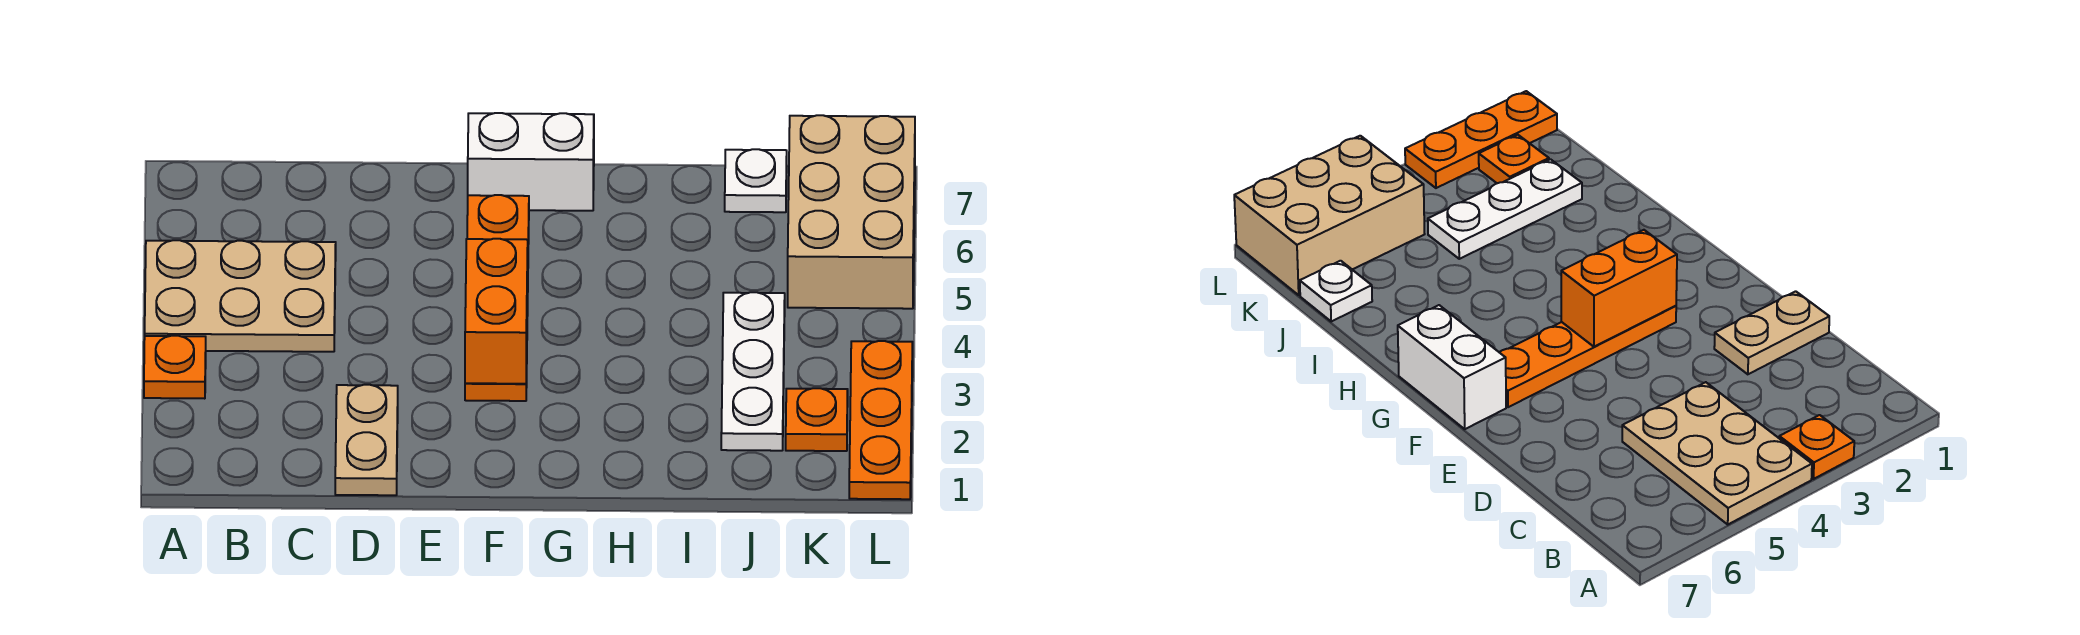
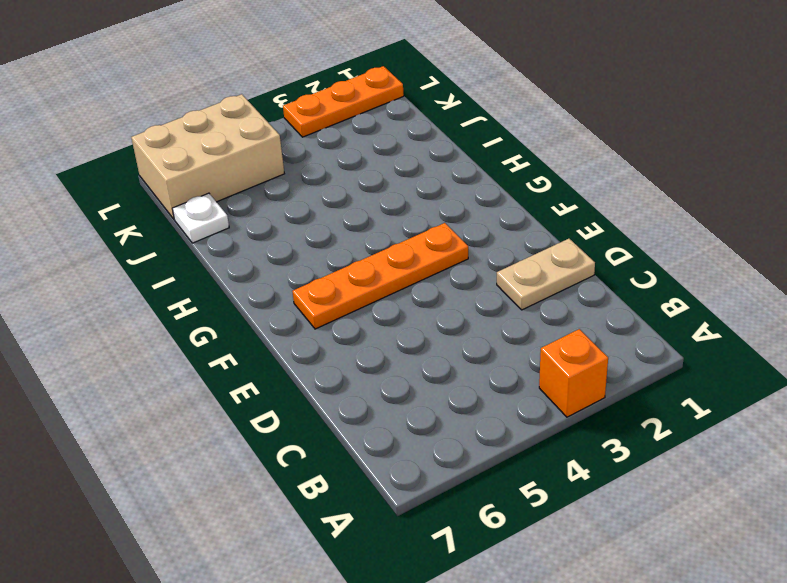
orange 1x1 brick [539,329,608,417] -> orange 1x1 plate [144,336,206,399]
none -> tan 2x3 plate [145,240,336,352]
none -> white 1x2 brick [468,113,594,211]

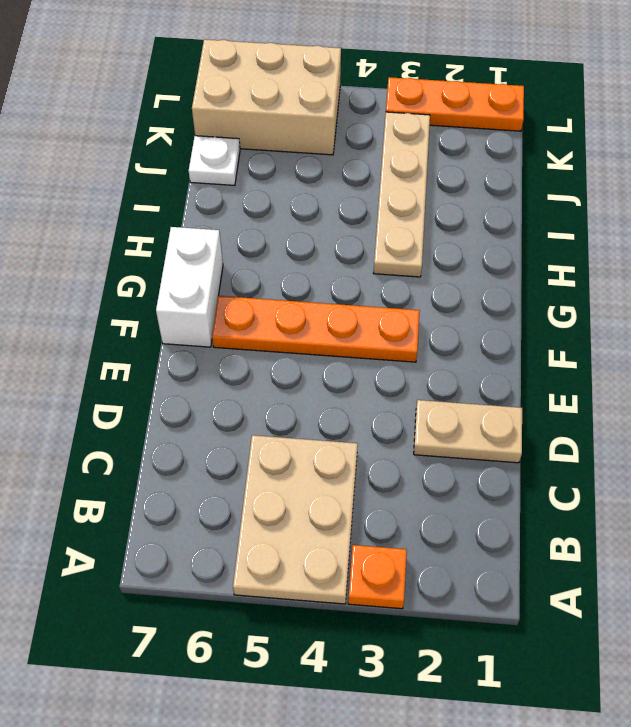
tan 1x4 plate [374,112,430,277] -> white 1x3 plate [721,292,785,451]
none -> orange 1x1 plate [786,388,848,451]
none -> orange 1x2 brick [465,239,528,384]

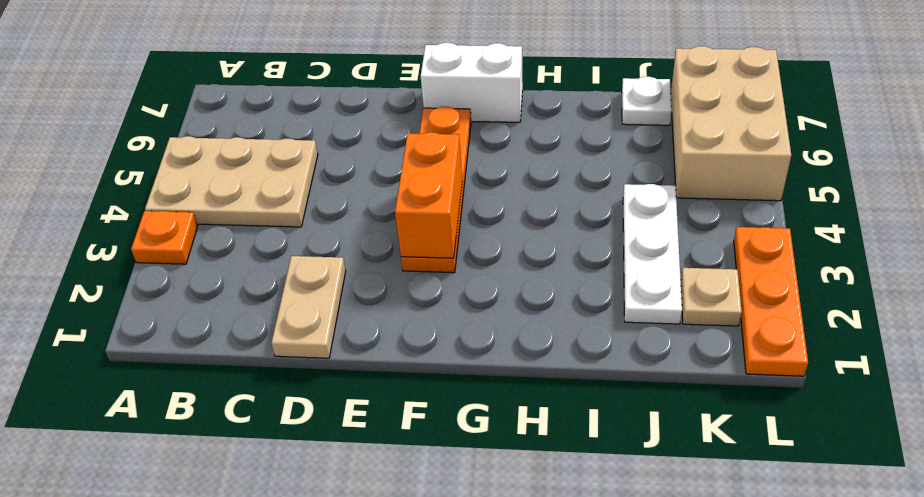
tan 1x1 plate [681,268,742,326] -> orange 1x1 plate [786,388,848,451]

